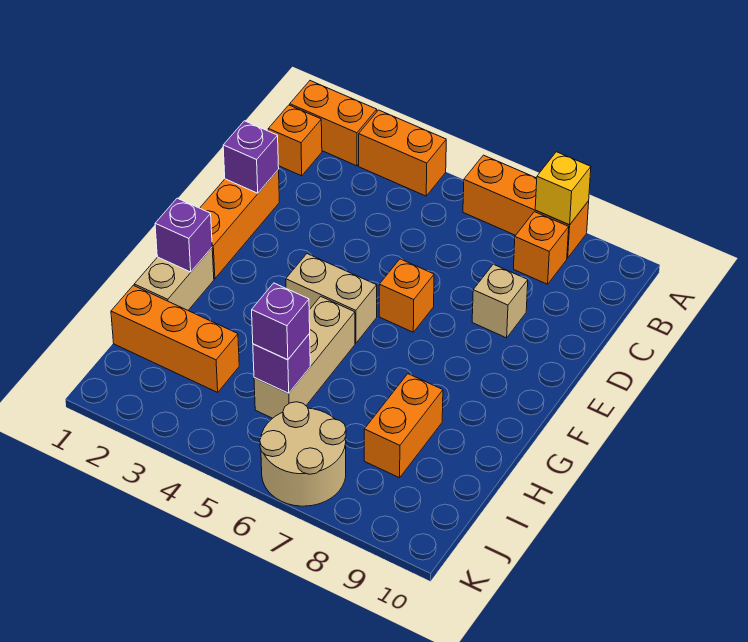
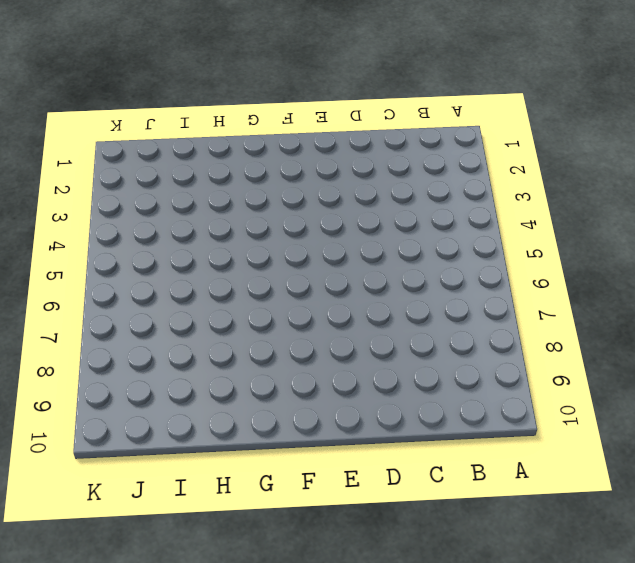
none -> orange 1x2 brick [290,81,377,166]
none -> orange 1x2 brick [359,110,446,196]
none -> orange 1x3 brick [463,155,589,258]

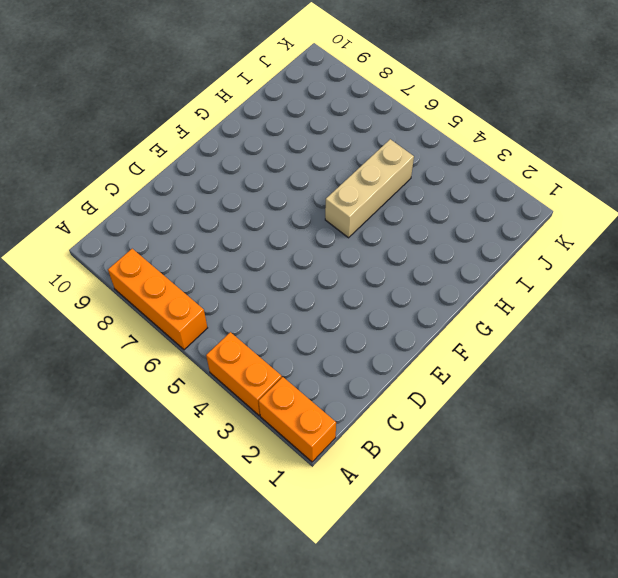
none -> orange 1x1 brick [268,105,322,176]
none -> orange 1x1 brick [514,212,569,284]
none -> orange 1x3 brick [200,170,279,279]

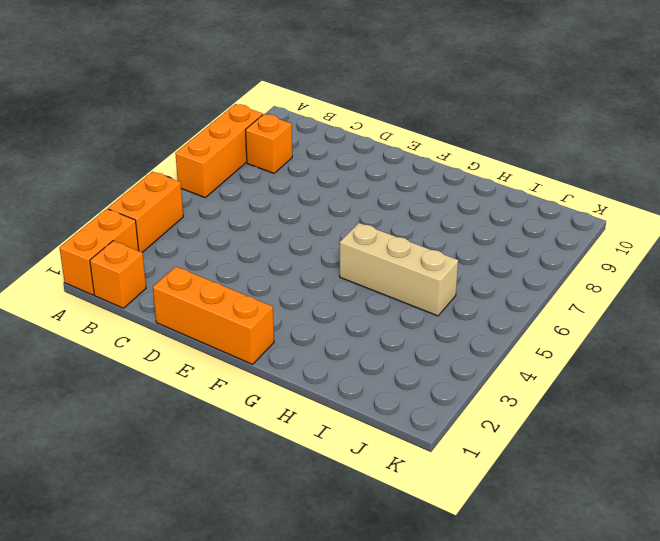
none -> tan 1x1 brick [472,264,528,338]
none -> orange 1x1 brick [379,259,434,332]
none -> tan 1x2 brick [286,254,377,343]

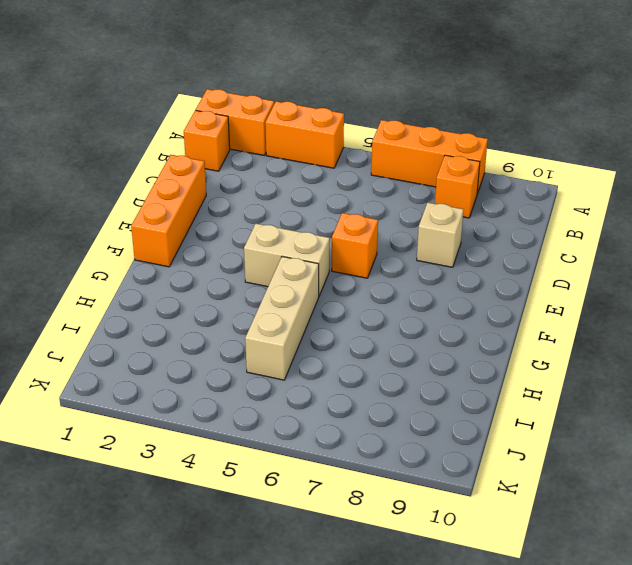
none -> tan 1x2 brick [134,248,214,310]
none -> orange 1x2 brick [364,374,443,478]
none -> orange 1x3 brick [111,285,239,392]

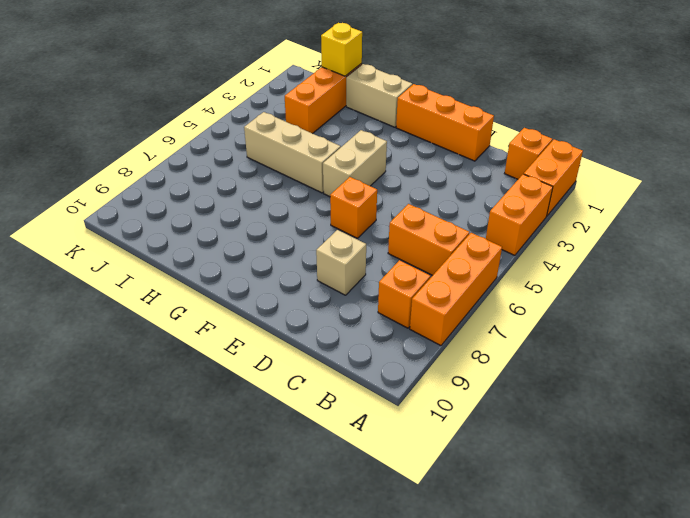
orange 1x2 brick [388,204,469,275] -> orange 1x2 brick moved to [364,374,443,478]
yellow 1x1 brick [321,23,362,76] -> yellow 1x1 brick moved to [535,152,591,225]
none -> tan 2x2 round brick [260,402,346,506]
none -> purple 1x1 brick [223,121,279,193]
none -> purple 1x1 brick [155,198,212,272]

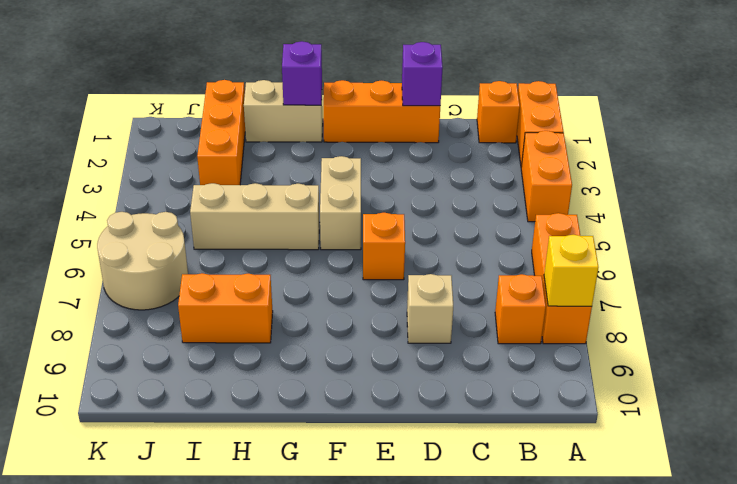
none -> purple 1x1 brick [253,334,310,393]
none -> purple 1x1 brick [252,283,310,360]

